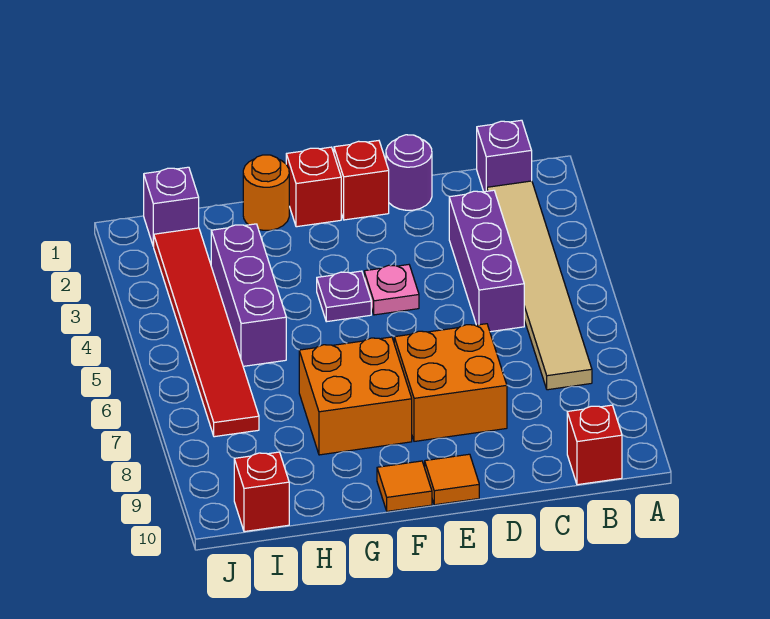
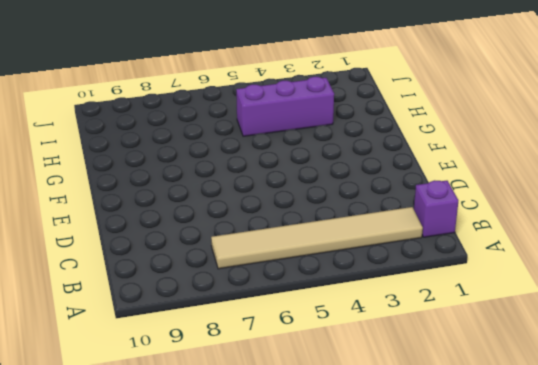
none -> red 1x1 brick [567,405,622,485]
none -> purple 1x3 brick [449,190,524,332]
none -> purple 1x1 round brick [386,135,432,210]

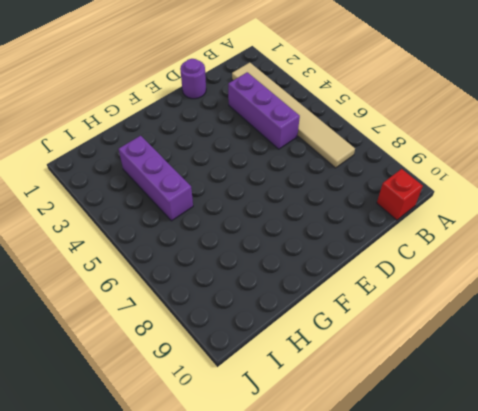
none -> purple 1x1 brick [477,120,532,192]
none -> orange 2x2 brick [394,324,507,441]
none -> red 1x1 brick [334,141,389,220]

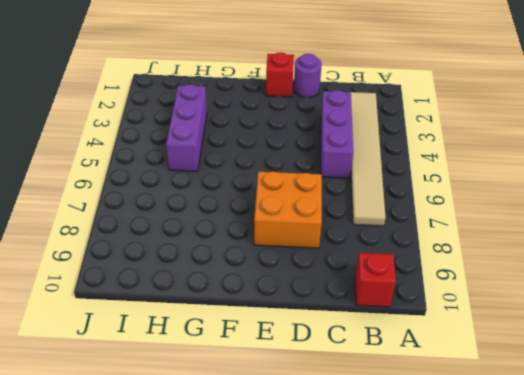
none -> purple 1x1 brick [477,120,532,192]
none -> pink 1x1 plate [364,265,419,315]
none -> orange 1x1 tile [425,454,479,505]

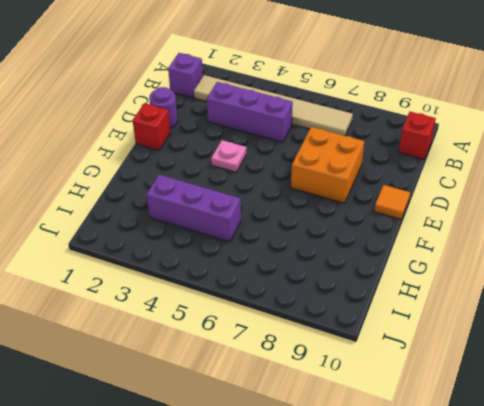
none -> red 1x1 brick [286,147,341,227]
none -> purple 1x1 plate [317,271,371,322]
none -> orange 2x2 brick [299,337,412,455]

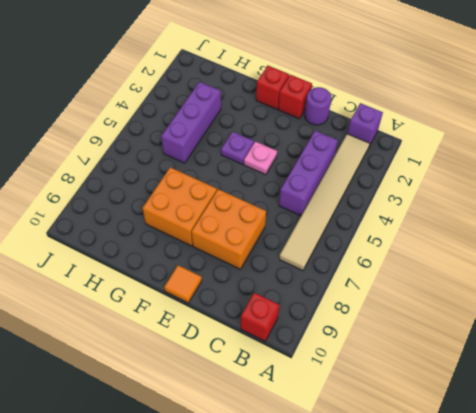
none -> orange 1x1 tile [377,461,432,511]
none -> orange 1x1 round brick [243,155,289,230]
none -> purple 1x1 brick [144,167,199,246]

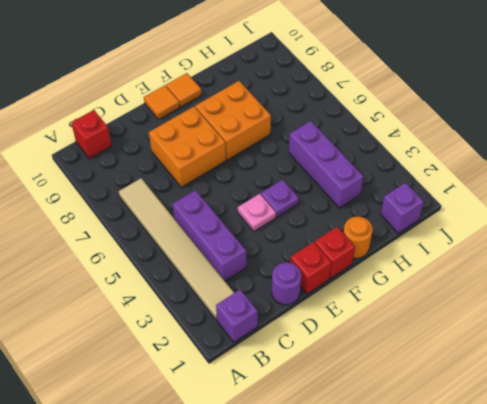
none -> red 1x6 tile [153,228,259,437]
none -> red 1x1 brick [234,452,289,532]

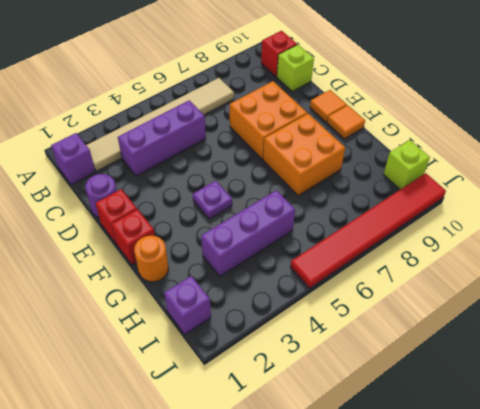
lime 1x1 brick [277,45,314,91] -> none
lime 1x1 brick [384,140,430,190] -> red 1x1 brick [234,452,289,532]
red 1x6 tile [290,173,446,288] -> red 1x6 tile moved to [153,228,259,437]
none -> pink 1x1 plate [364,265,419,315]

